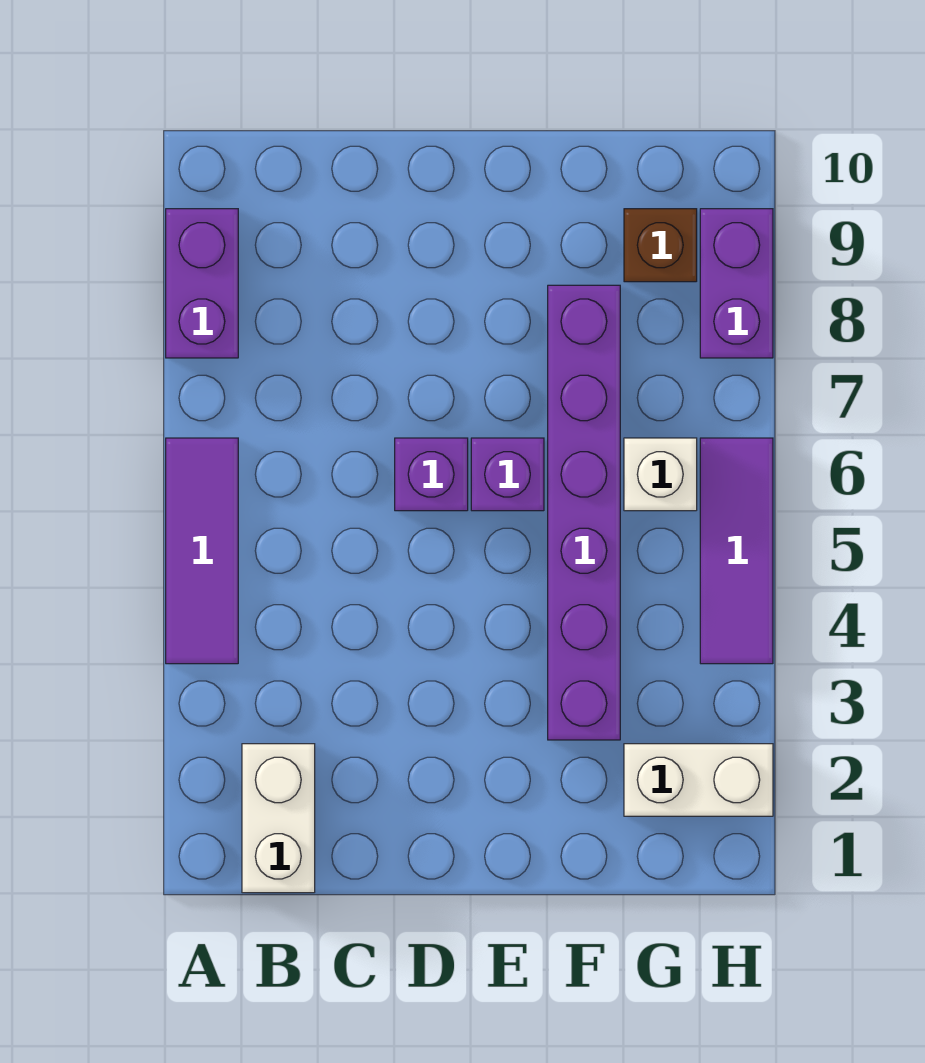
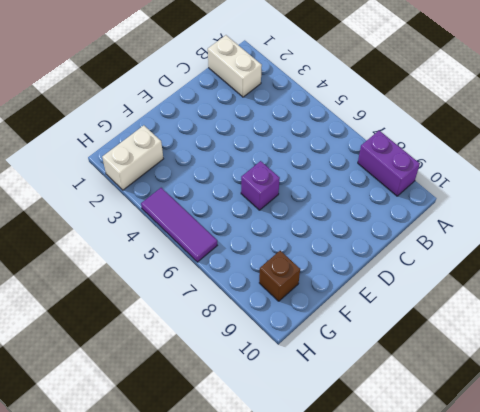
none -> purple 1x3 tile [166,438,238,664]
none -> purple 1x1 brick [395,438,468,511]

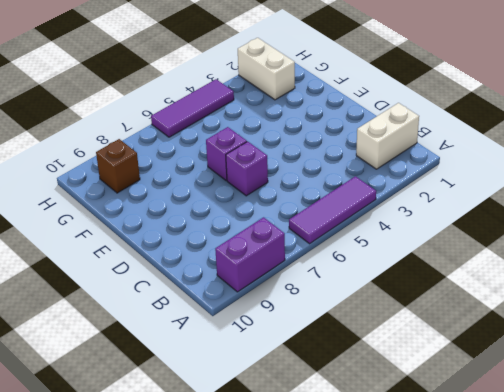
none -> purple 1x6 brick [548,285,620,740]
none -> white 1x1 brick [624,438,697,511]

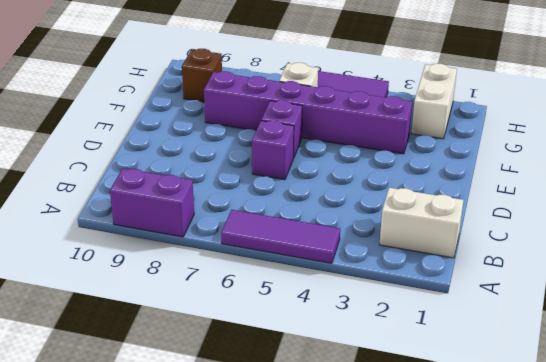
none -> purple 1x2 brick [700,209,773,358]

